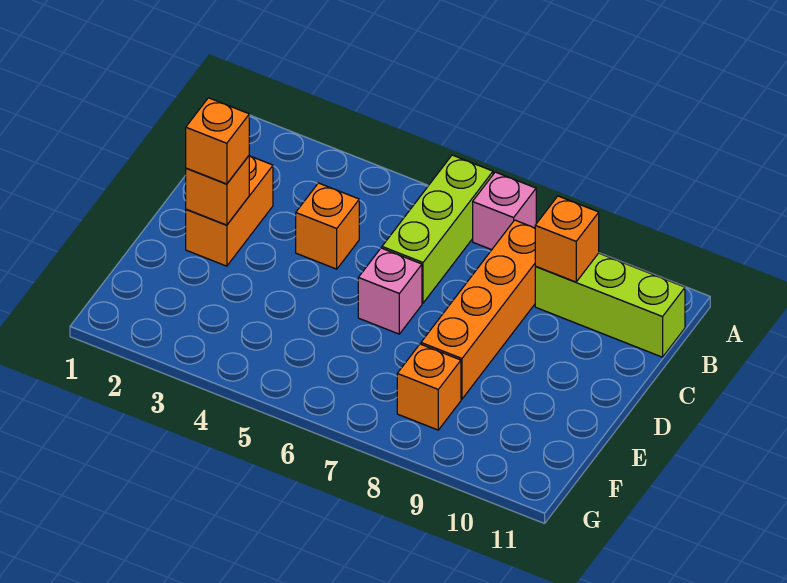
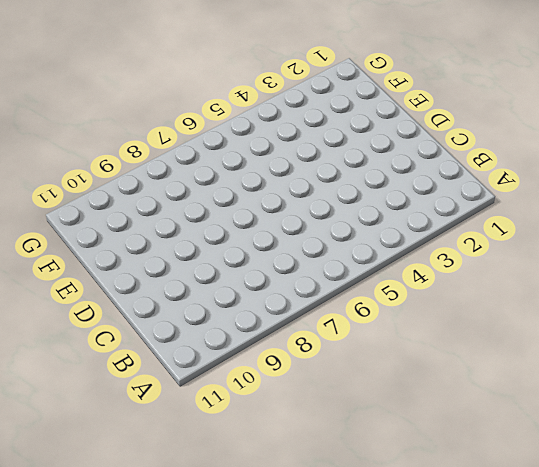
none -> lime 1x3 brick [382,155,493,303]
none -> pink 1x1 brick [473,172,536,250]

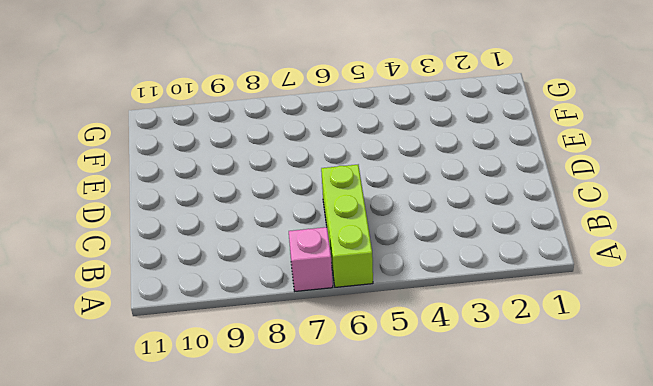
none -> orange 1x4 brick [421,220,536,399]
none -> lime 1x3 brick [535,253,685,357]

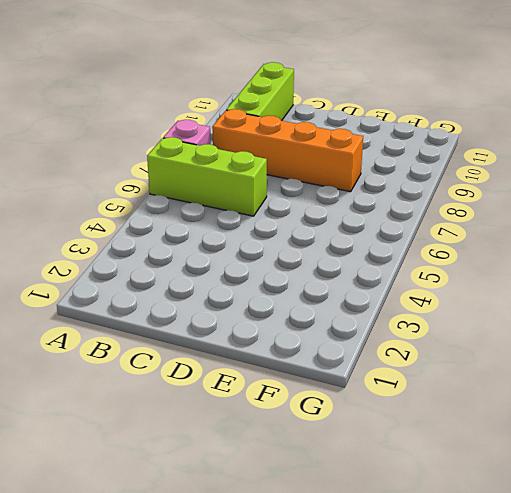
none -> orange 1x2 brick [186,156,273,266]
none -> orange 1x1 brick [296,183,359,269]

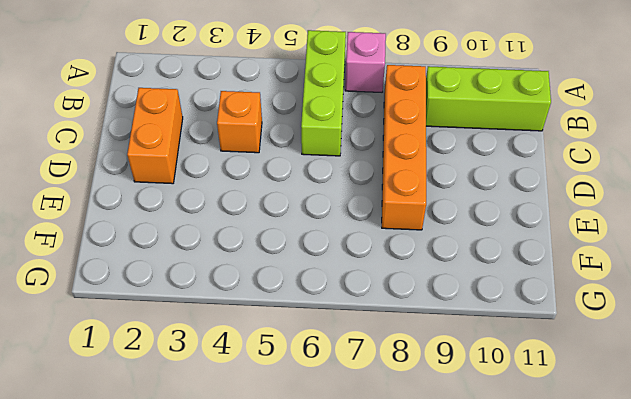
none -> pink 1x1 brick [358,248,422,334]
none -> orange 1x1 brick [397,344,461,430]

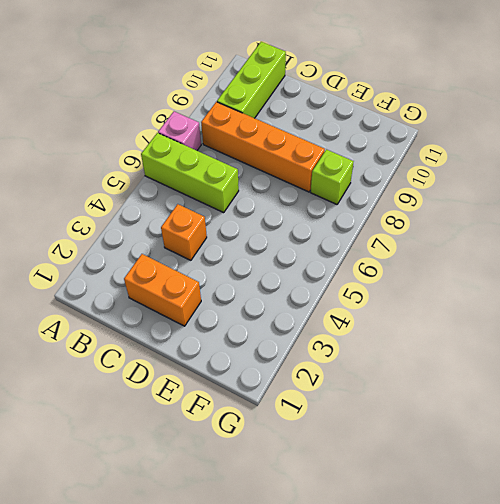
lime 1x1 brick [311,149,354,204] -> orange 1x1 brick [397,344,461,430]
none -> pink 1x1 brick [358,248,422,334]
none -> orange 1x1 brick [535,196,599,282]

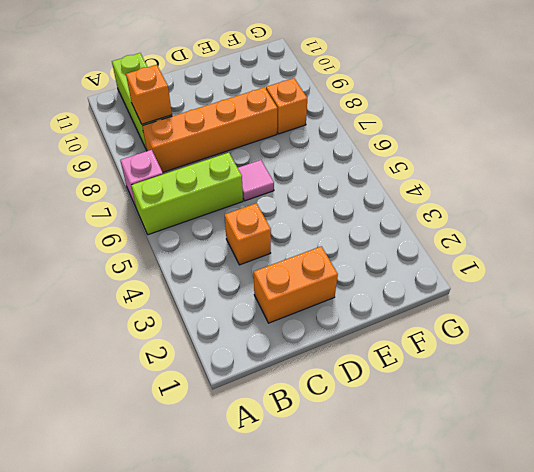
pink 1x1 tile [238,160,274,201] -> pink 1x1 brick [358,248,422,334]
none -> orange 1x1 brick [186,156,249,225]
none -> orange 1x1 brick [186,98,249,184]

